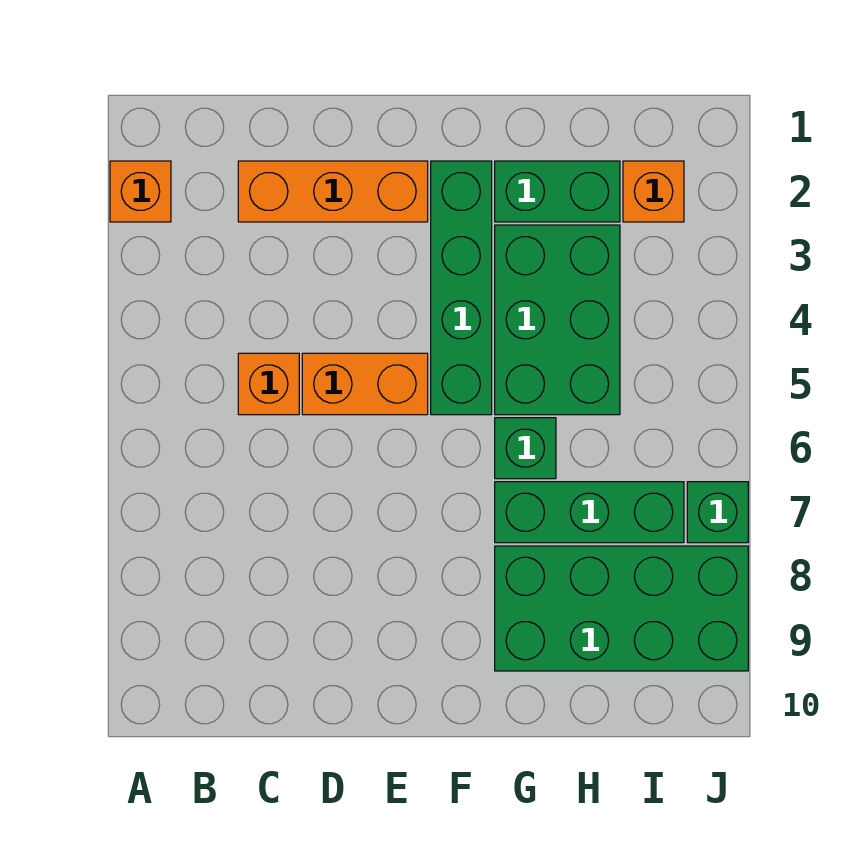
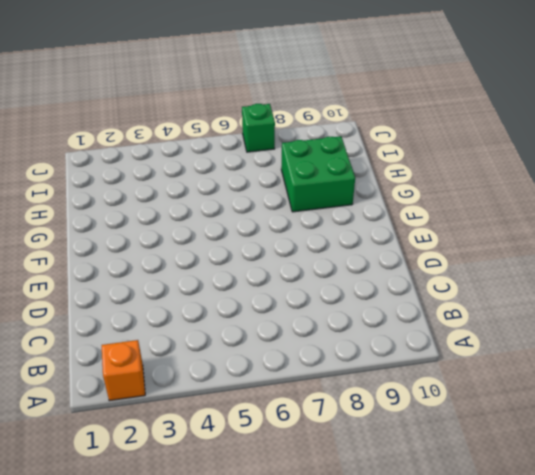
green 2x2 brick [281,136,355,212] -> green 2x4 brick [495,546,748,671]
none -> orange 1x3 brick [238,161,428,222]
none -> orange 1x1 brick [238,353,299,415]
none -> orange 1x2 brick [302,353,428,415]

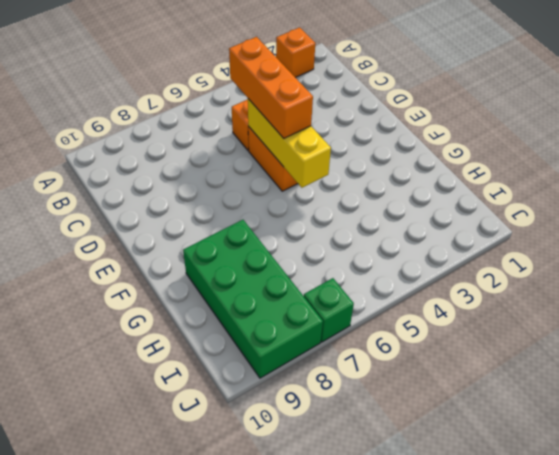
orange 1x3 brick [229,37,313,138] -> orange 1x3 brick moved to [238,161,428,222]
yellow 1x3 brick [248,99,331,188] -> none
none -> green 1x4 brick [431,161,492,415]
none -> green 1x2 brick [495,161,620,222]
none -> green 2x3 brick [495,225,620,415]

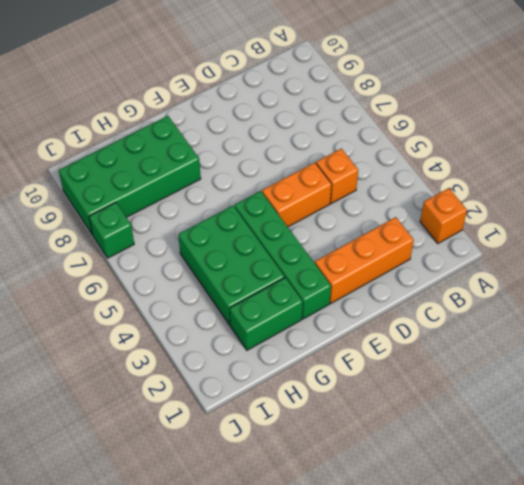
none -> green 1x1 brick [495,418,556,479]
none -> green 1x3 brick [495,482,684,543]
none -> orange 1x1 brick [623,161,684,222]

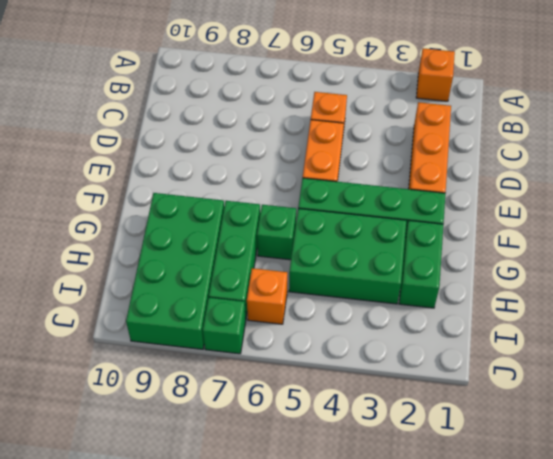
orange 1x1 brick [247,268,287,324] -> orange 1x1 brick moved to [623,161,684,222]

